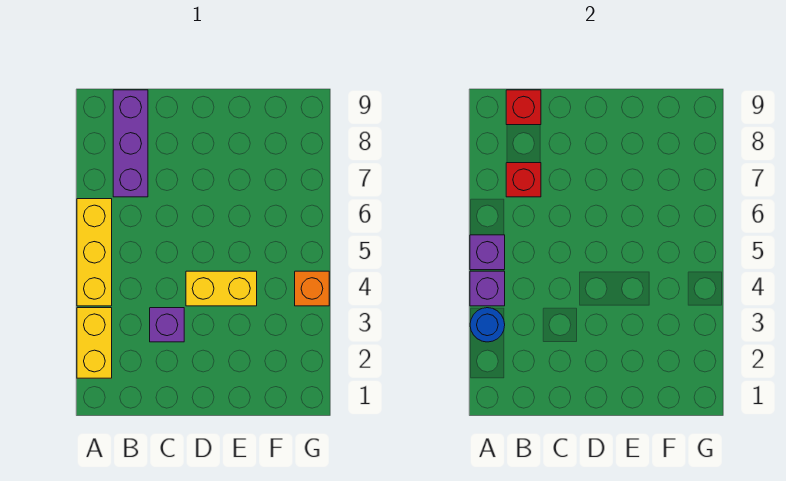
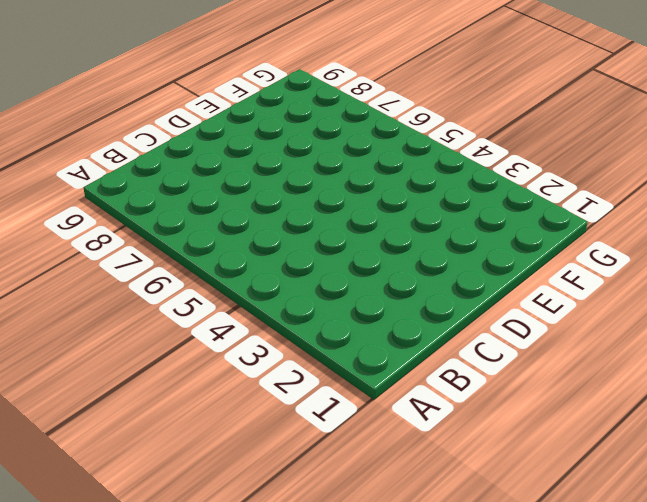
none -> yellow 1x2 brick [77,308,112,378]
none -> yellow 1x3 brick [77,199,112,306]

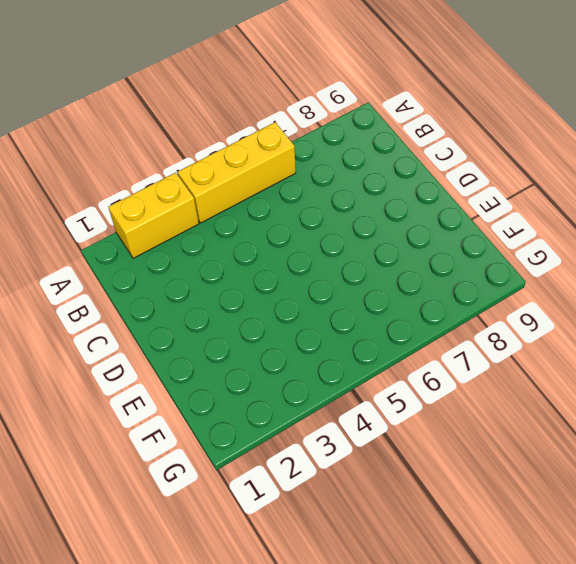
none -> purple 1x3 brick [113,90,148,197]
none -> purple 1x1 brick [150,308,184,342]

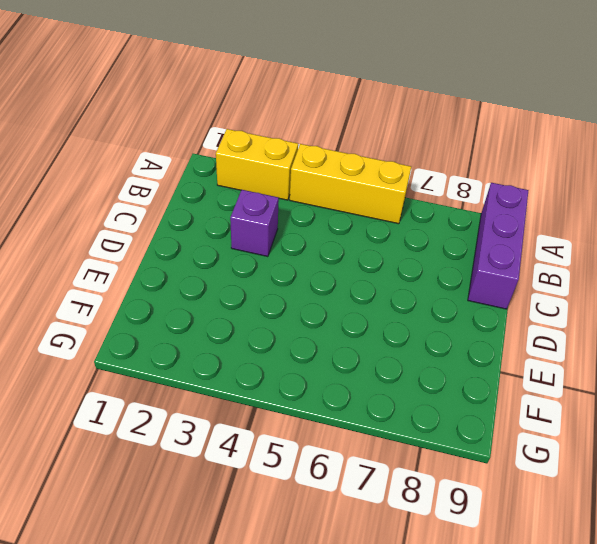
purple 1x3 brick [468,183,529,309] -> purple 1x3 brick turned to [113,90,148,197]
none -> yellow 1x2 brick [186,271,257,306]
none -> orange 1x1 brick [295,271,329,306]

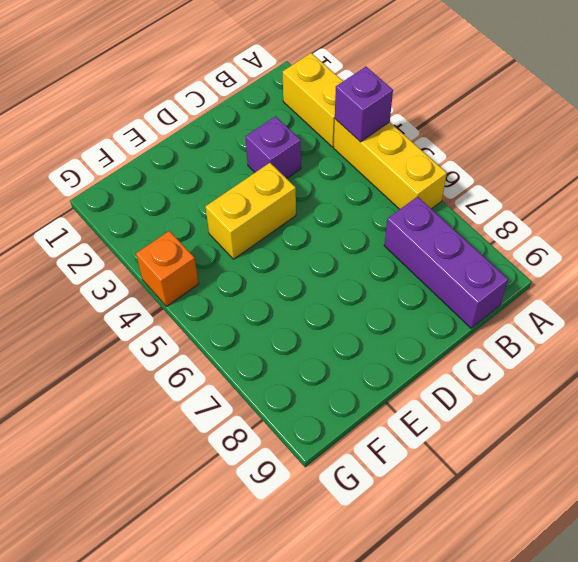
none -> blue 1x1 round brick [470,308,505,342]
none -> purple 1x1 brick [470,235,505,270]

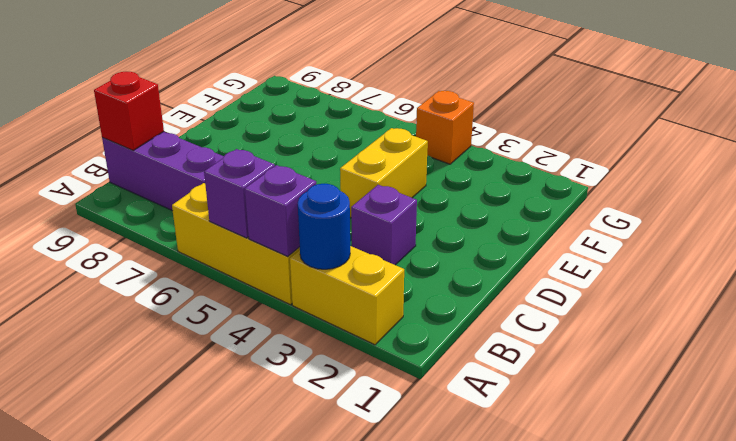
none -> red 1x1 brick [506,163,541,197]

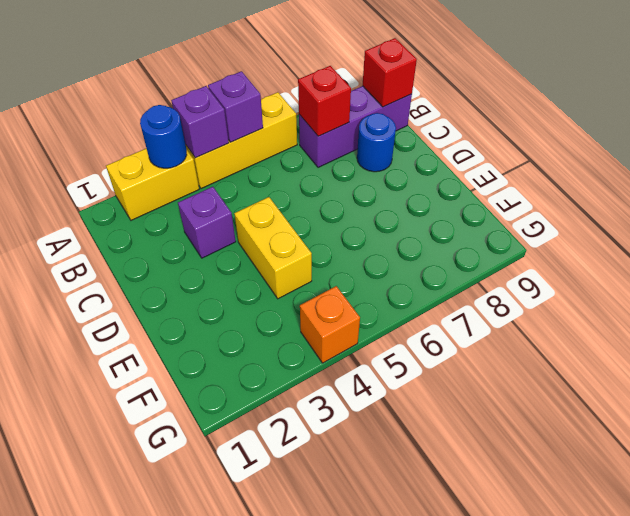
blue 1x1 round brick [357,113,396,172] -> none

